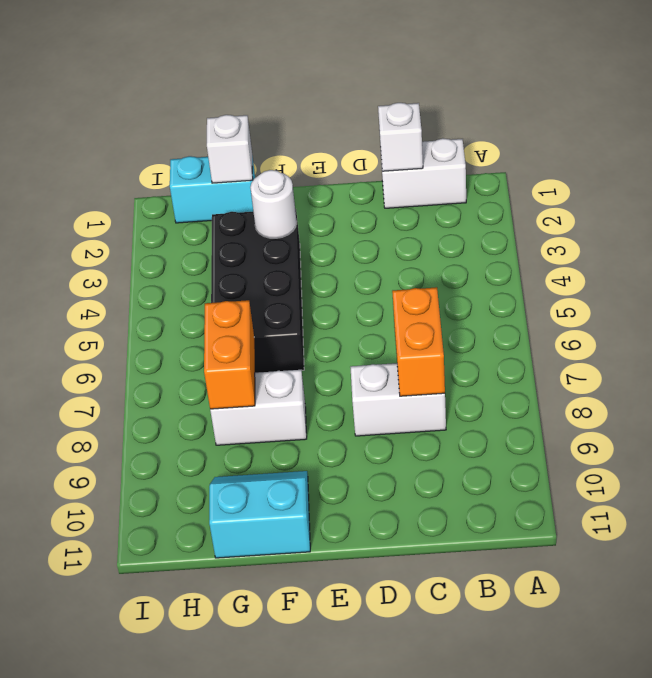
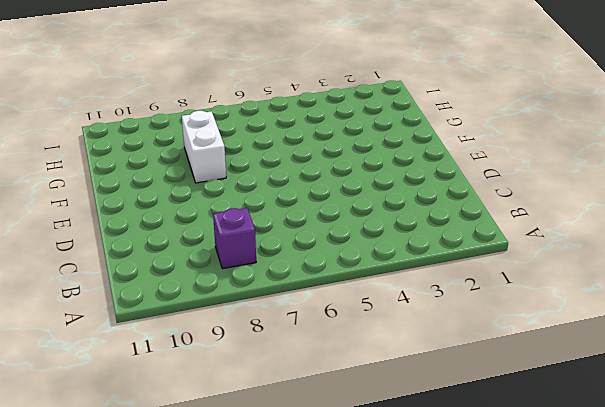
purple 1x1 brick [213,208,256,269] -> none
none -> white 1x2 brick [381,138,466,208]
none -> white 1x2 brick [350,363,446,436]

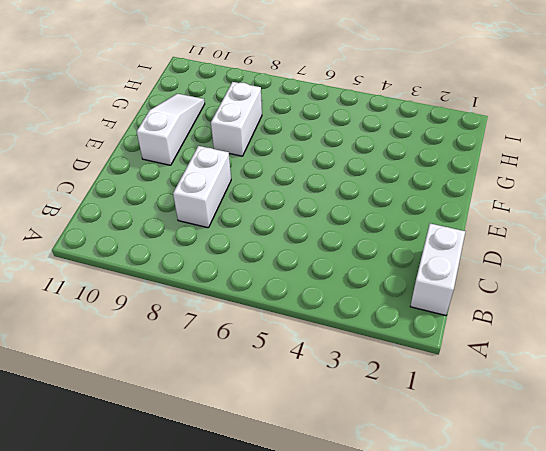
white 1x3 slope [137,94,205,165] -> cyan 2x2 slope [209,471,310,558]
none -> black 2x4 brick [211,209,304,373]
none -> cyan 1x2 brick [170,156,255,223]

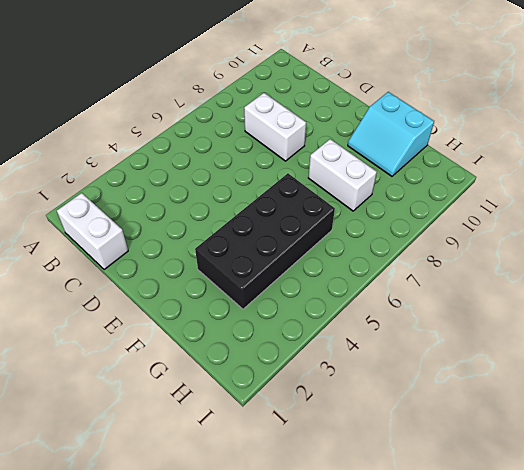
none -> cyan 1x2 brick [170,156,255,223]
none -> white 1x1 brick [378,103,423,171]

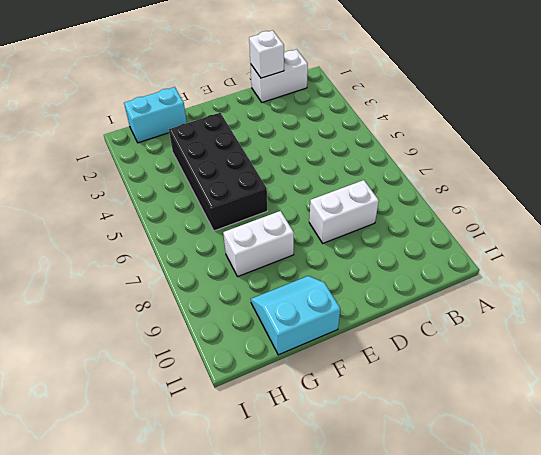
none -> orange 1x2 brick [392,287,445,396]
none -> white 1x1 round brick [250,170,297,238]

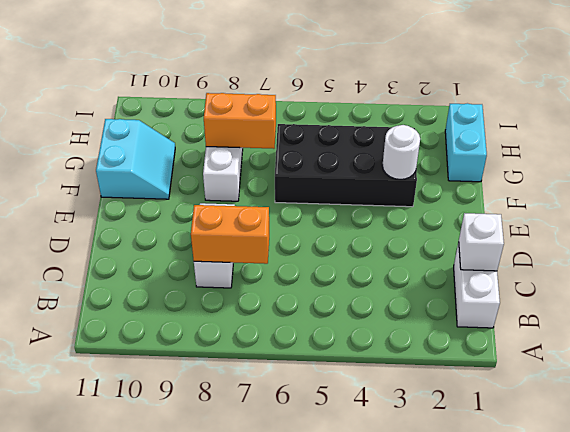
none -> white 1x1 brick [207,115,253,183]

